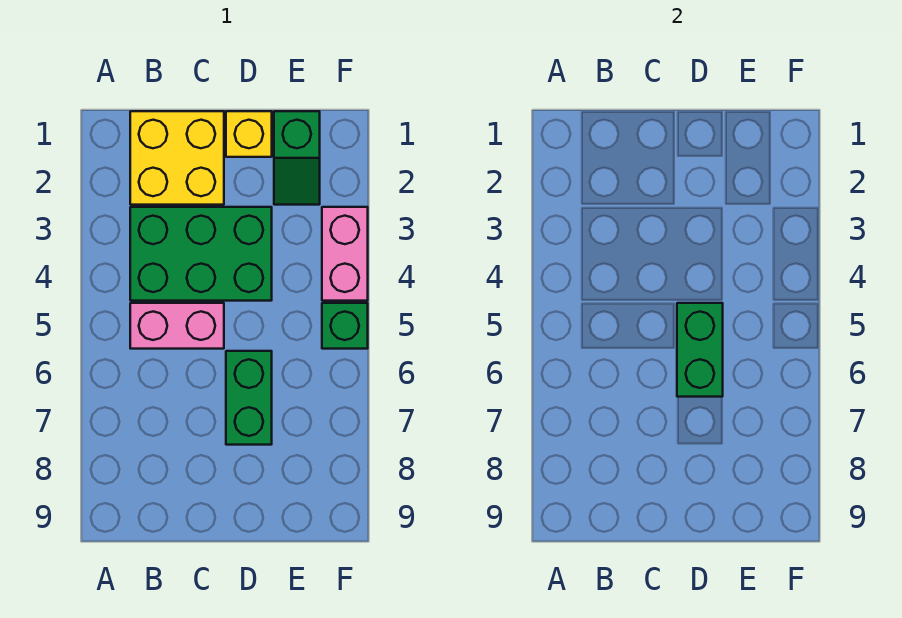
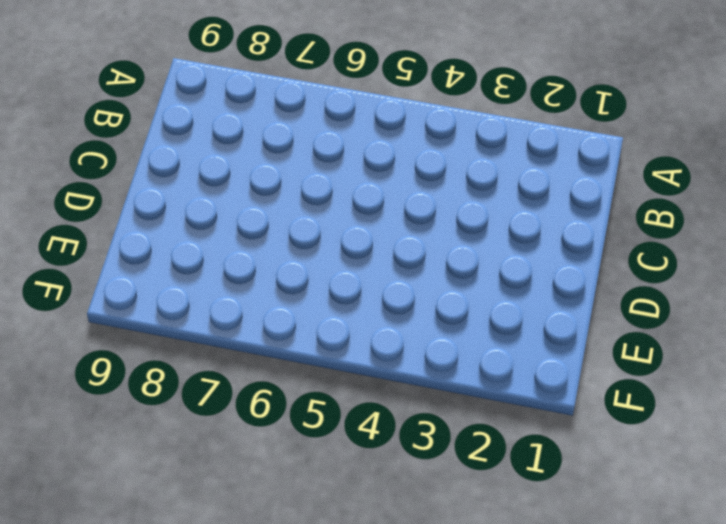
none -> yellow 2x2 brick [130,111,224,205]
none -> green 2x3 brick [130,207,272,301]

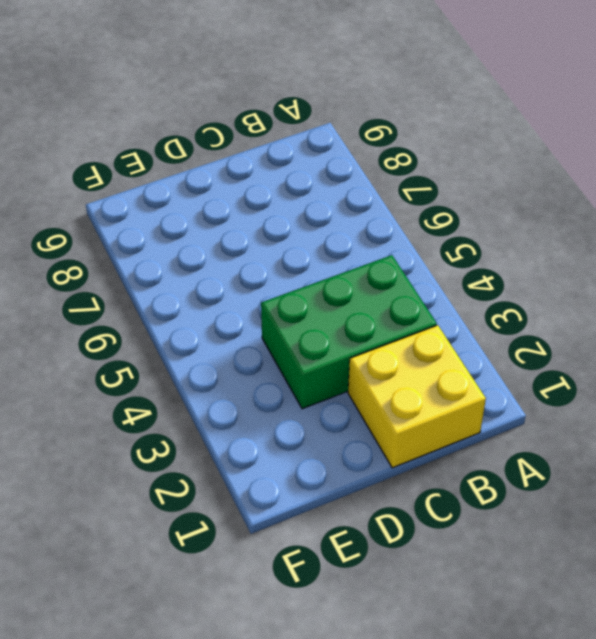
none -> pink 1x2 brick [130,303,224,349]
none -> yellow 1x1 brick [226,111,272,157]

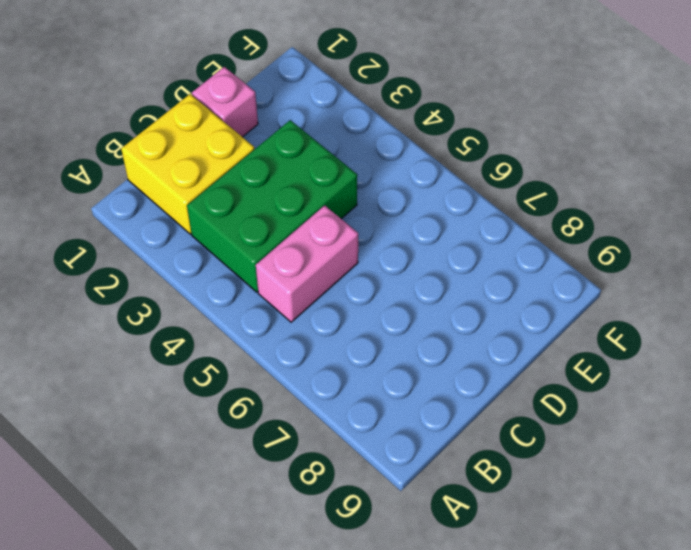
pink 1x1 brick [192,67,258,137] -> yellow 1x1 brick [226,111,272,157]
none -> green 1x2 brick [226,351,272,445]
none -> green 1x2 slope [274,111,320,205]

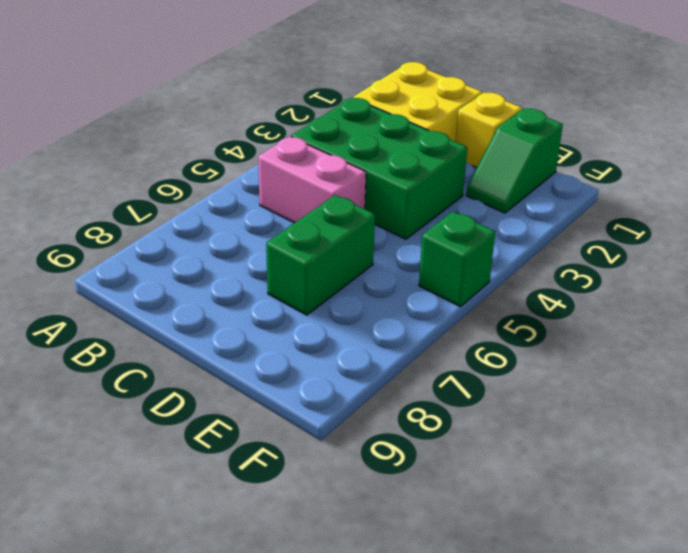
none -> pink 1x2 brick [322,207,368,301]
none -> green 1x2 brick [677,303,723,397]

